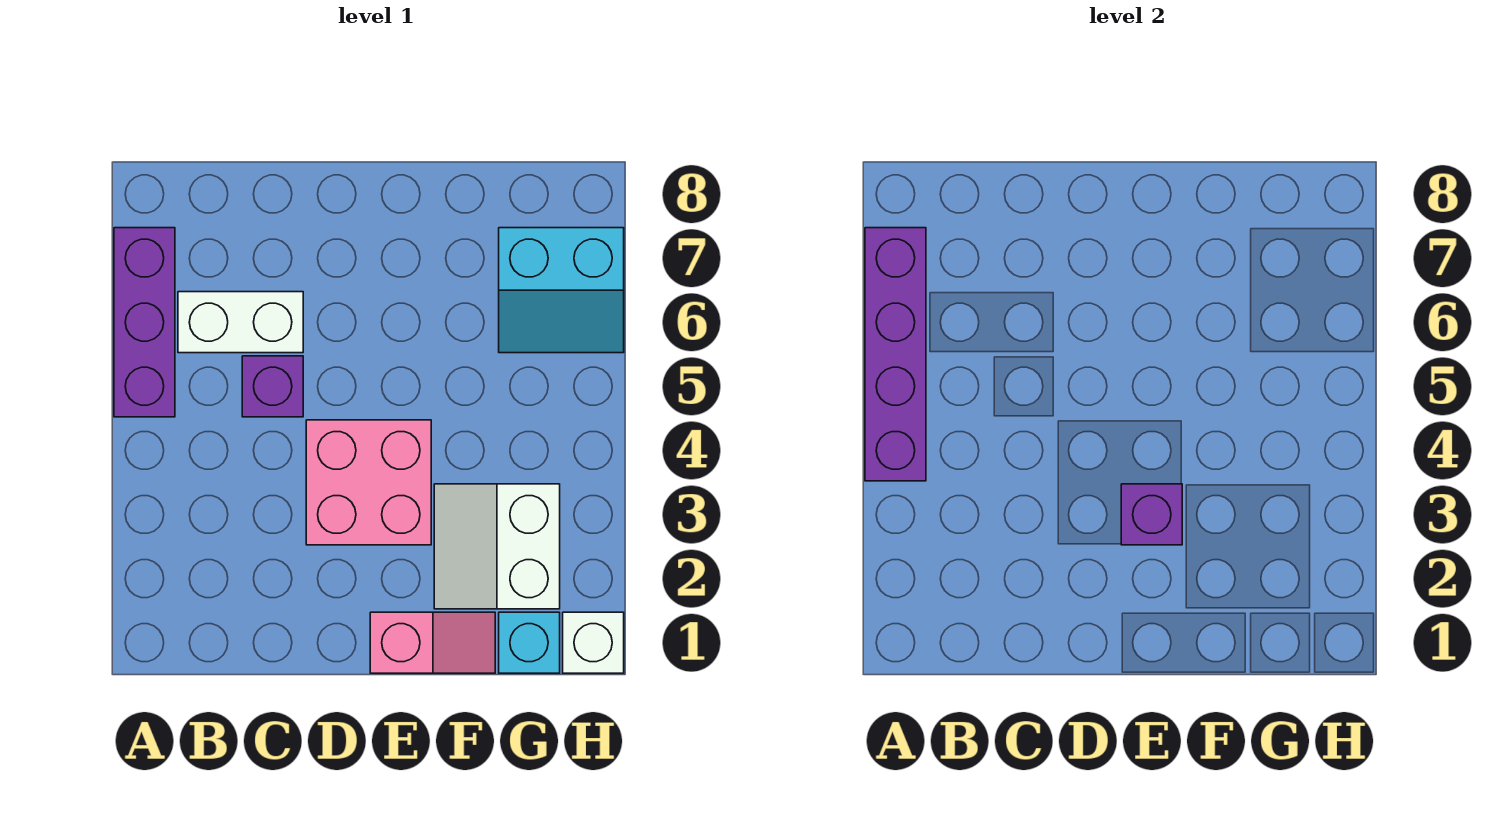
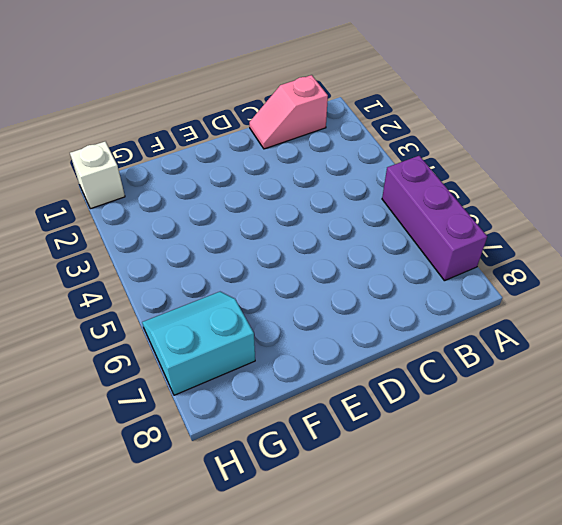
pink 1x2 slope [249,75,328,149] -> pink 1x2 slope moved to [370,612,495,673]
none -> white 1x2 brick [178,292,303,353]
none -> purple 1x1 brick [242,356,303,417]

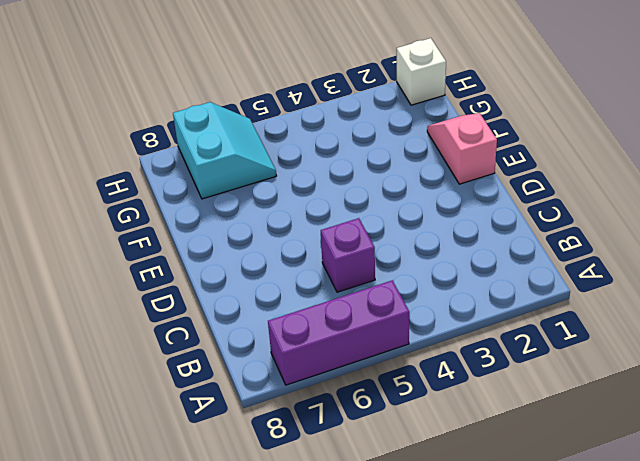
none -> white 1x2 brick [178,292,303,353]
none -> pink 2x2 brick [306,420,431,545]

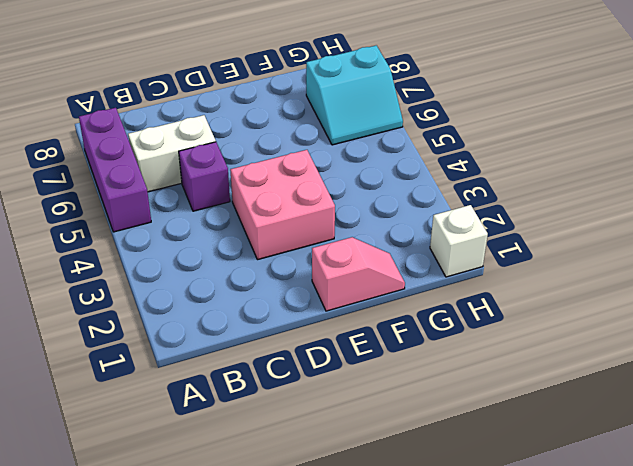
none -> white 2x2 slope [434,484,560,609]
none -> cyan 1x1 brick [499,612,560,673]

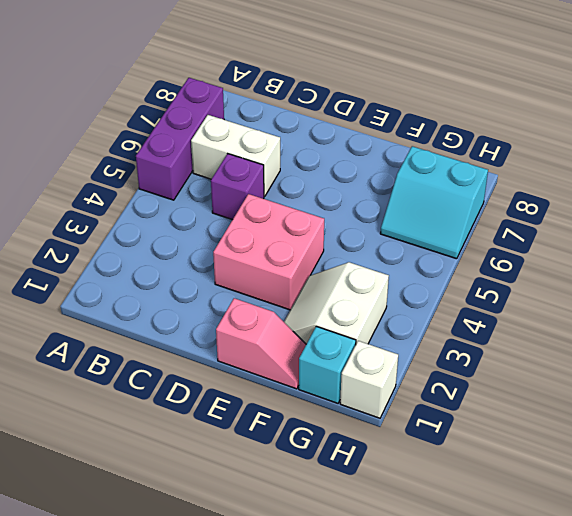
none -> purple 1x4 brick [865,228,926,481]
none -> purple 1x1 brick [1121,484,1182,545]

